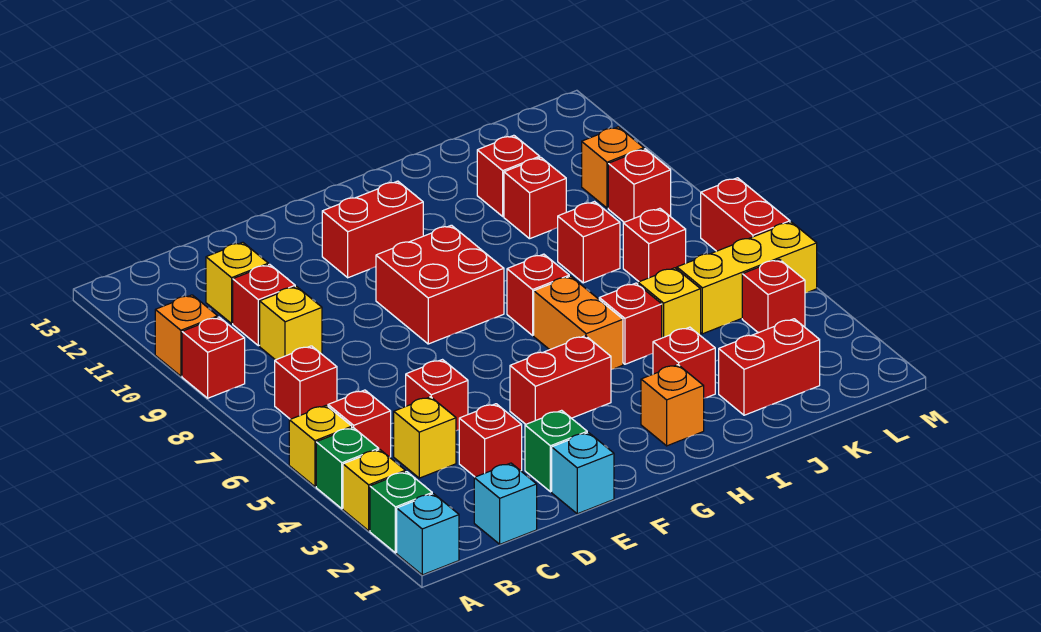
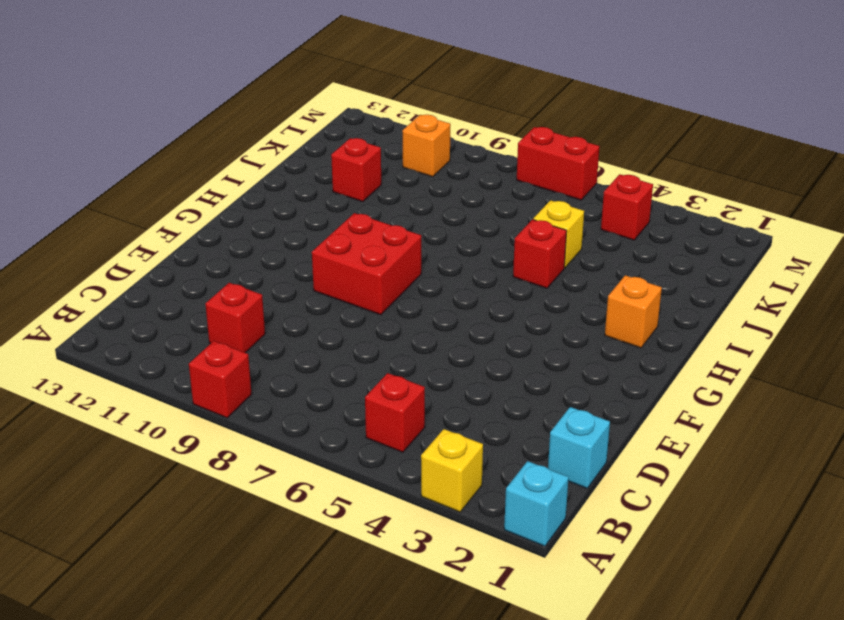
none -> green 1x1 brick [370,472,432,553]
none -> green 1x1 brick [316,428,379,509]
none -> yellow 1x1 brick [289,405,352,487]
none -> orange 1x1 brick [155,295,218,376]

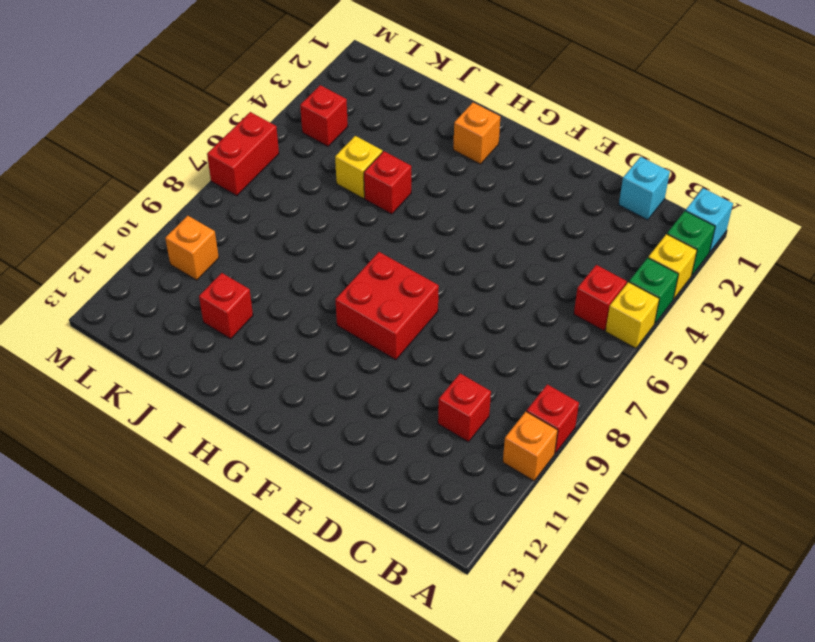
none -> red 1x1 brick [275,346,337,419]
none -> yellow 1x1 brick [394,397,456,478]
none -> yellow 1x1 brick [260,286,322,360]
none -> yellow 1x1 brick [206,242,268,323]

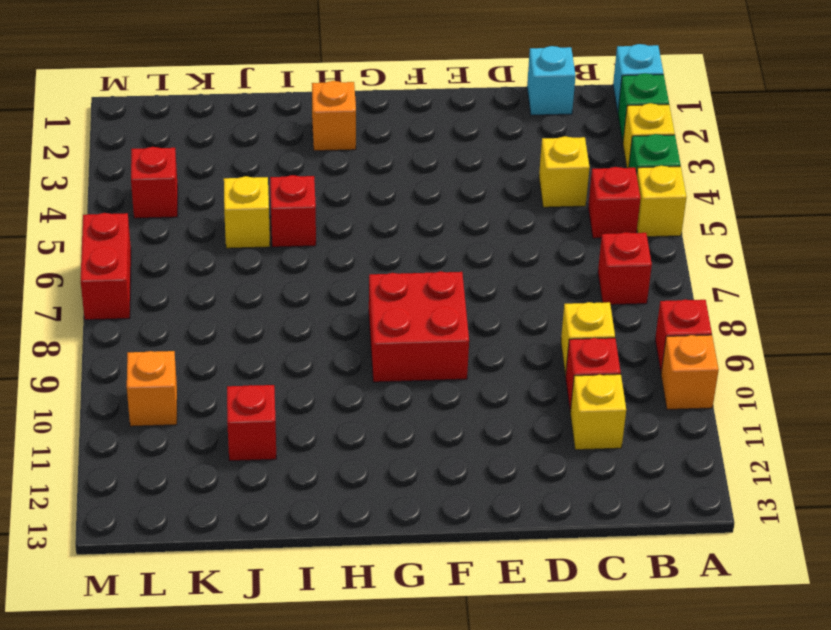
none -> red 1x1 brick [459,404,522,477]
none -> red 1x1 brick [406,360,468,431]
none -> cyan 1x1 brick [552,433,614,514]
none -> green 1x1 brick [525,410,587,492]

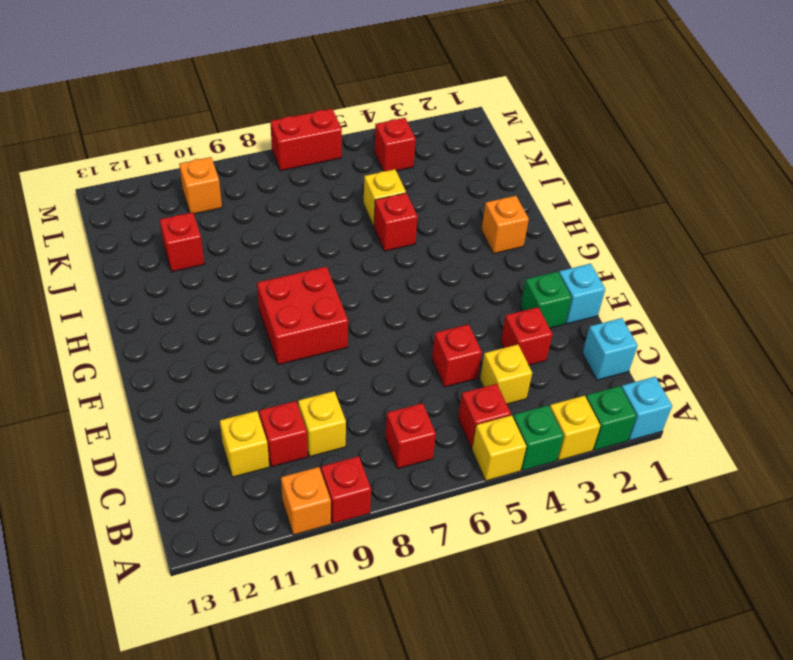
none -> red 1x2 brick [510,336,611,424]
none -> red 1x2 brick [322,181,423,278]
none -> orange 1x2 brick [534,276,623,370]
none -> red 1x1 brick [507,254,569,335]

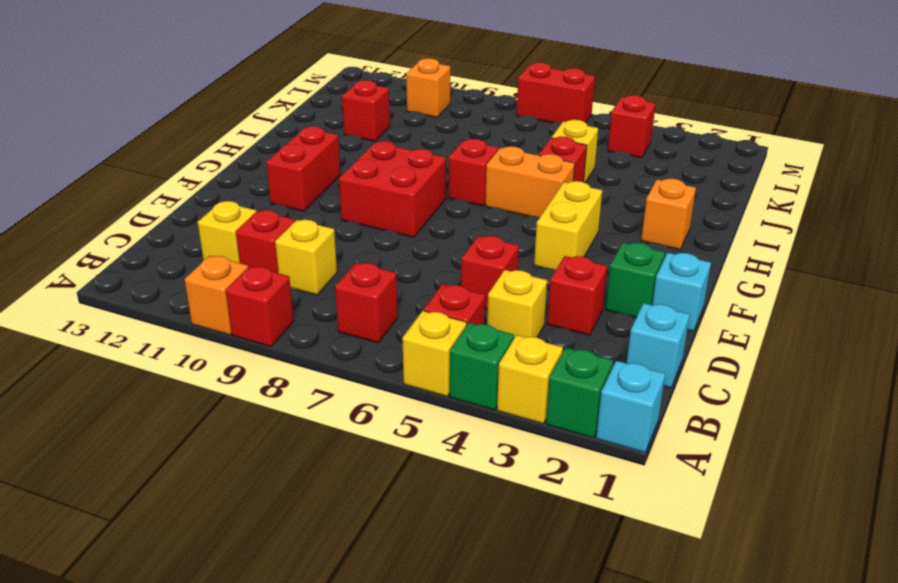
yellow 1x2 brick [534,181,602,270] -> red 1x2 brick [510,336,611,424]
none -> red 1x1 brick [653,327,715,398]
none -> red 1x2 brick [719,319,820,415]
none -> red 1x1 brick [558,202,620,283]
none -> red 1x1 brick [504,157,566,239]

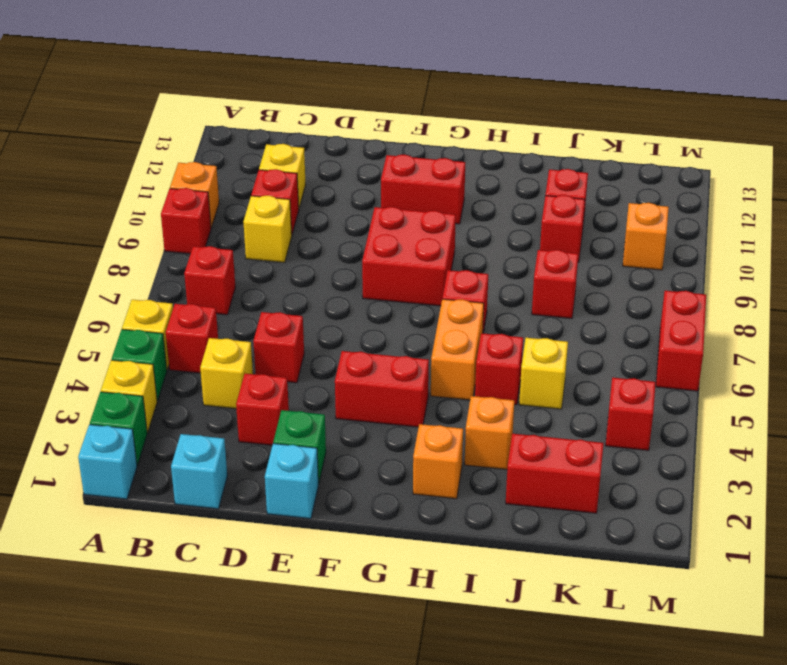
orange 1x1 brick [465,396,514,469] -> red 1x1 brick [653,327,715,398]
none -> yellow 1x3 brick [677,222,817,334]
none -> red 1x1 brick [623,208,686,282]
none -> red 1x1 brick [608,149,671,222]

